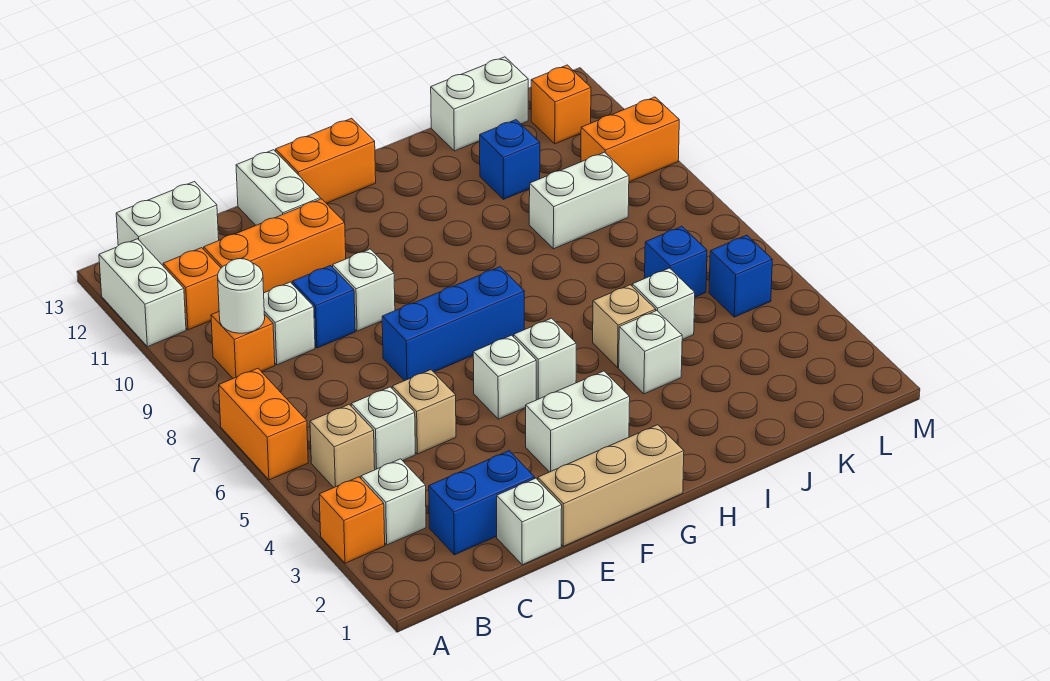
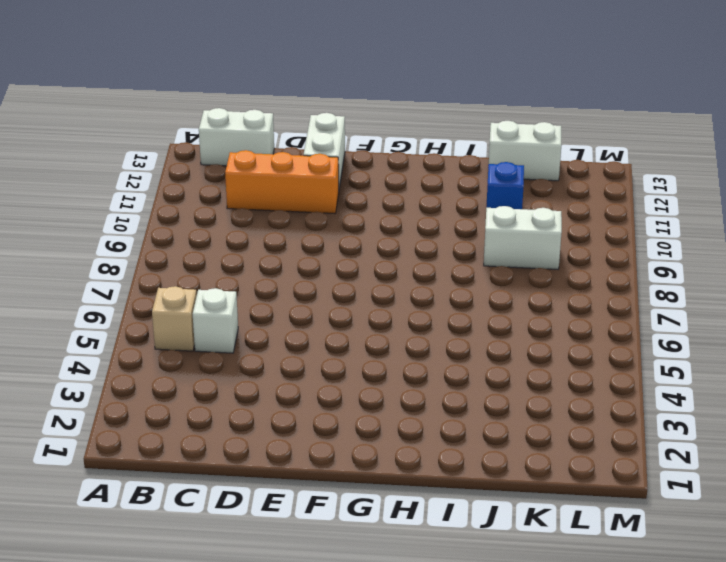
none -> orange 1x1 brick [319,477,385,563]
none -> orange 1x2 brick [219,368,308,480]
none -> white 1x2 brick [99,239,186,347]
none -> white 1x1 brick [361,459,426,545]

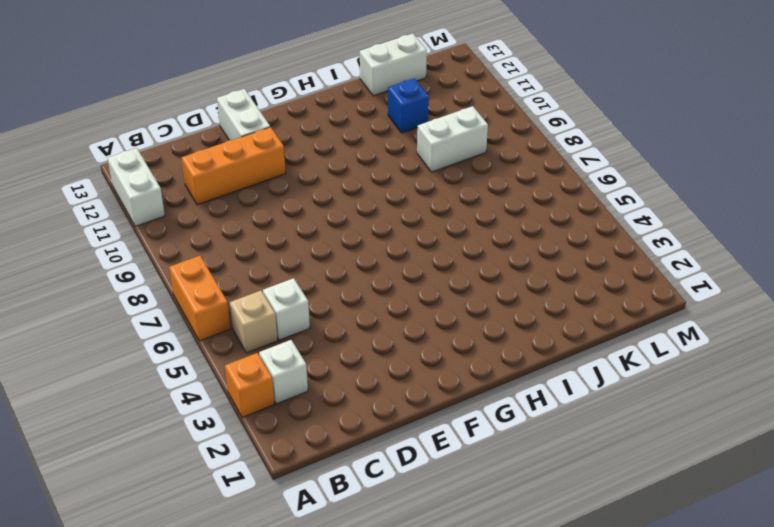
none -> orange 1x1 brick [211,312,275,378]
none -> orange 1x1 brick [163,248,221,330]
none -> white 1x2 brick [116,182,219,265]
none -> blue 1x2 brick [429,451,535,555]

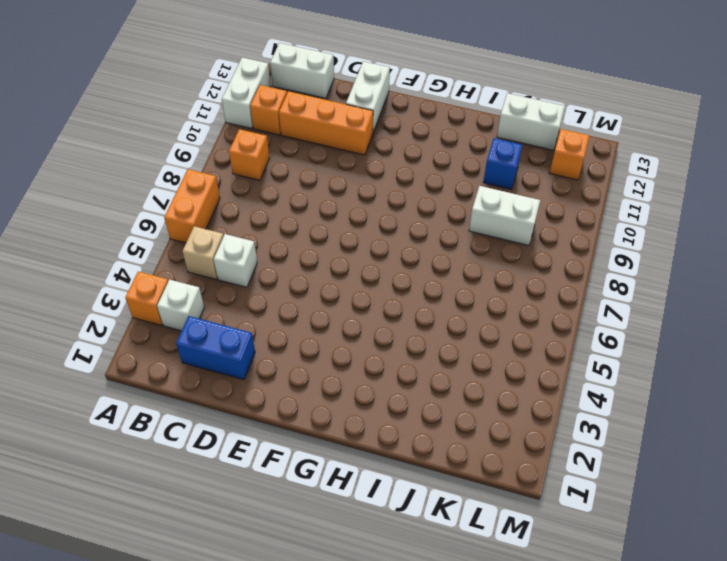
none -> white 1x1 brick [264,282,315,365]
none -> white 1x1 brick [497,478,562,565]
none -> tan 1x1 brick [392,370,456,454]
none -> blue 1x1 brick [292,266,355,348]

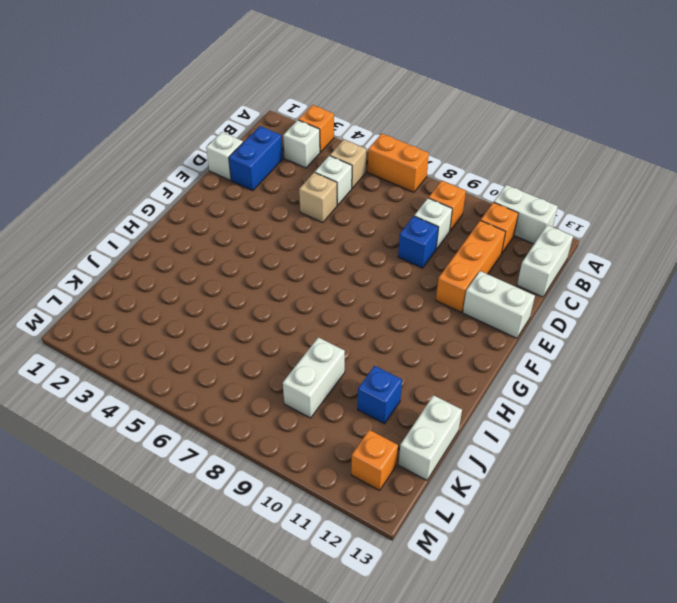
none -> tan 1x3 brick [538,425,684,546]
none -> blue 1x3 brick [382,267,524,381]
none -> white 1x1 brick [333,249,395,331]
none -> white 1x2 brick [526,371,630,472]

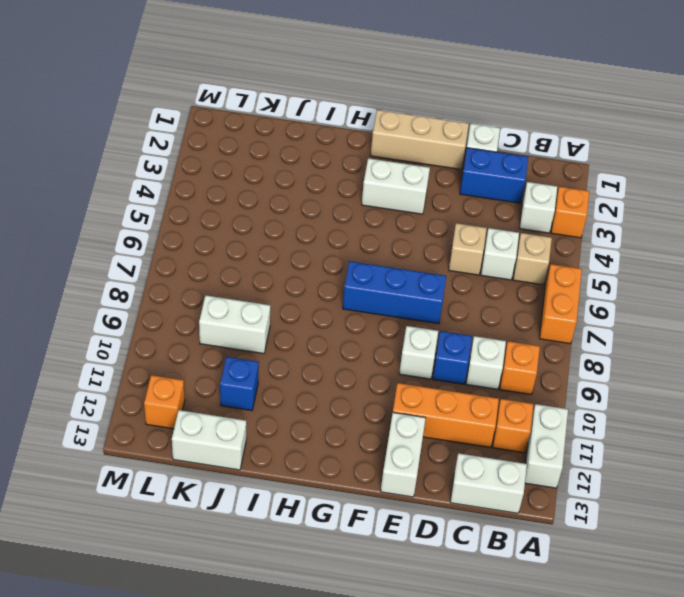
none -> white 1x1 brick [473,335,536,419]
none -> orange 1x2 brick [276,118,376,203]
none -> white 1x1 brick [514,318,576,400]
none -> white 1x1 brick [619,311,682,394]

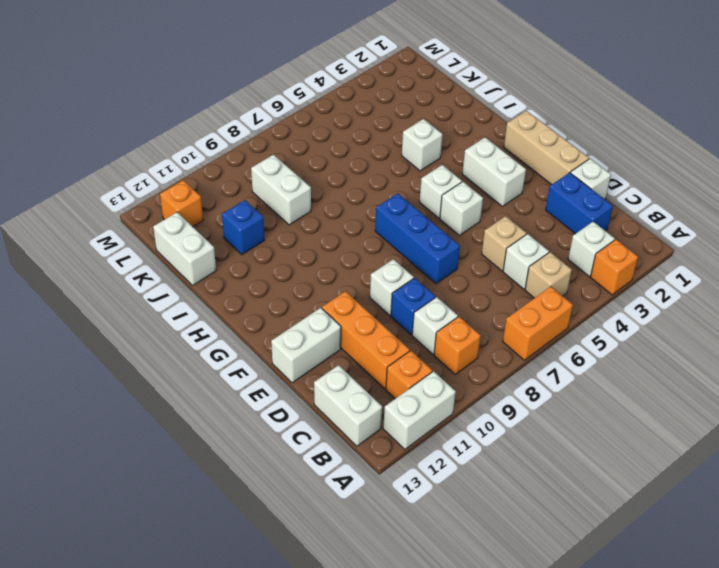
none -> orange 1x2 brick [276,118,376,203]
none -> tan 1x1 brick [593,285,656,368]
none -> white 1x1 brick [632,268,695,340]
none -> blue 1x1 brick [645,226,707,297]

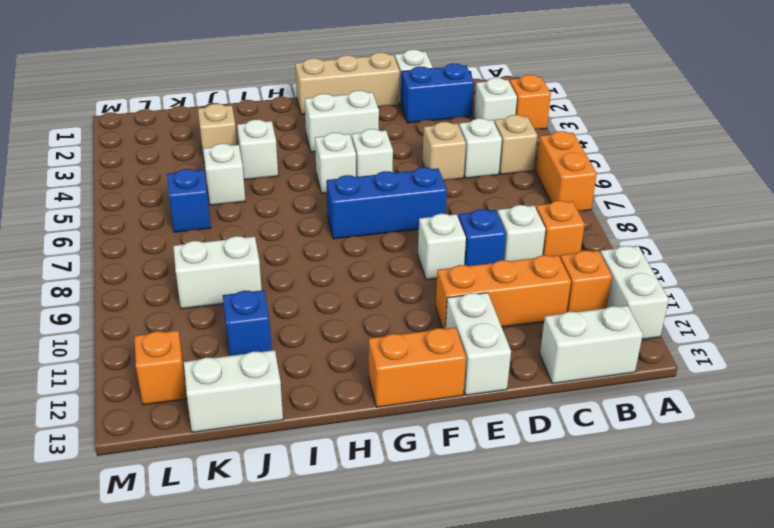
tan 1x1 brick [198,104,237,163] -> tan 1x1 brick moved to [593,285,656,368]
none -> blue 1x1 brick [709,235,772,317]
none -> orange 1x2 brick [581,97,679,182]
none -> white 1x1 round brick [218,259,265,333]

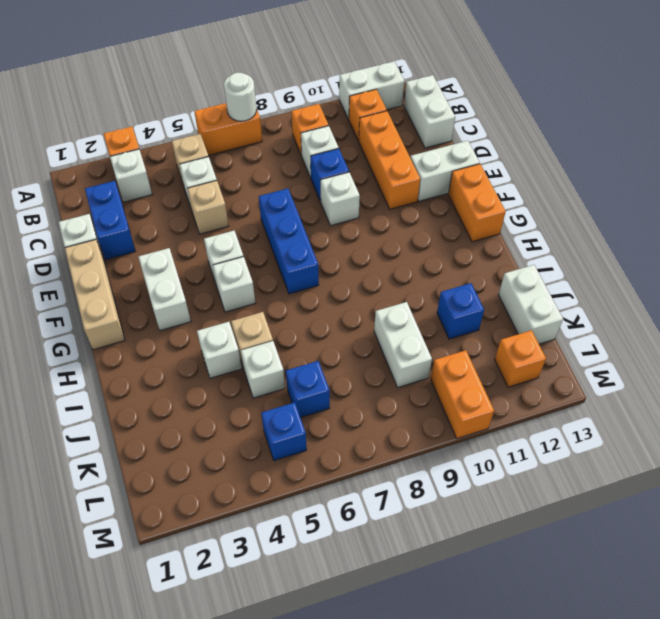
white 1x1 round brick [224,73,256,121] -> white 1x1 round brick moved to [218,259,265,333]

